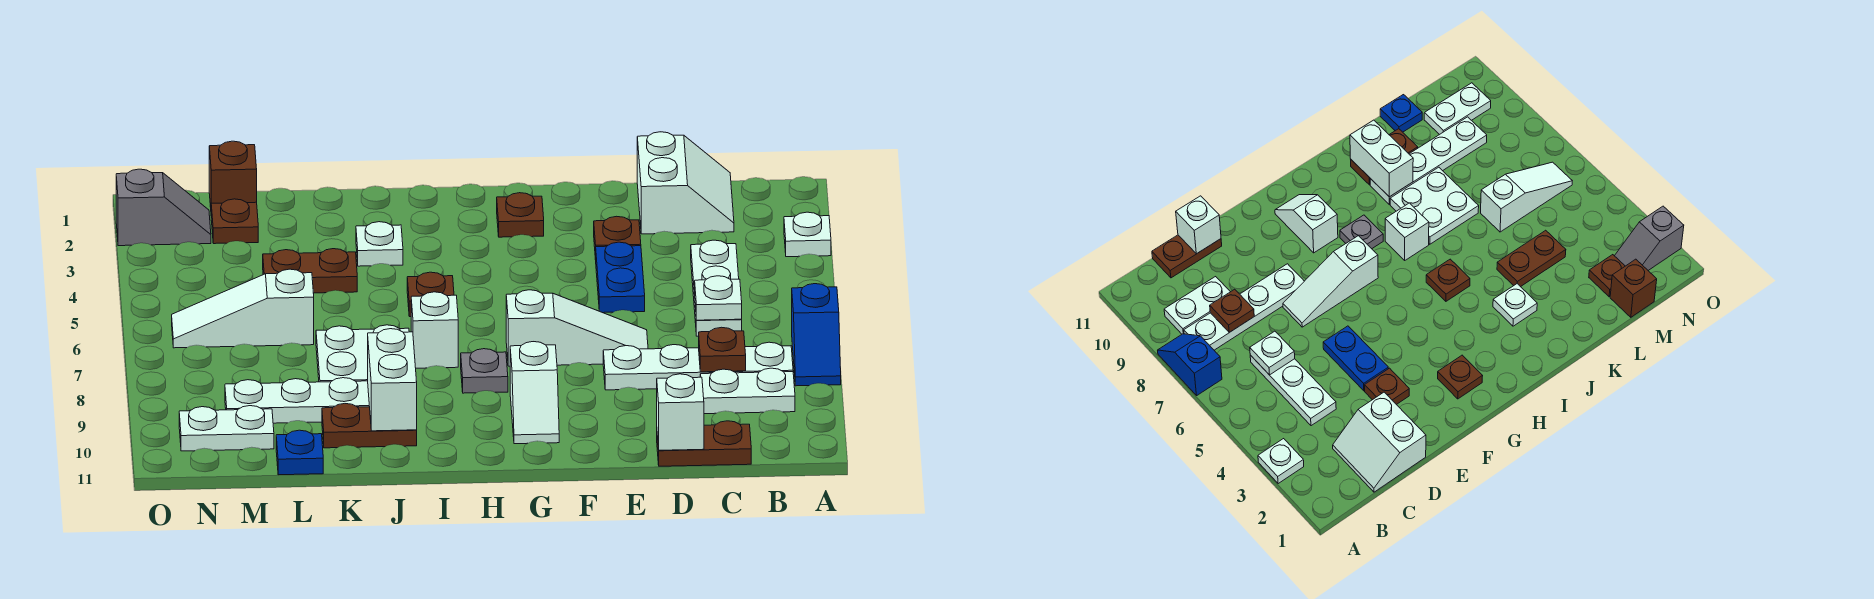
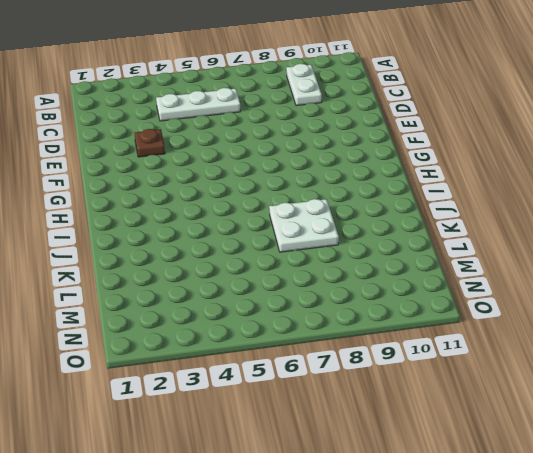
none -> white 1x1 plate [784,212,831,257]
none -> blue 1x2 slope [792,284,841,386]
none -> white 1x4 plate [603,342,793,390]
none -> white 2x2 slope [637,132,734,234]

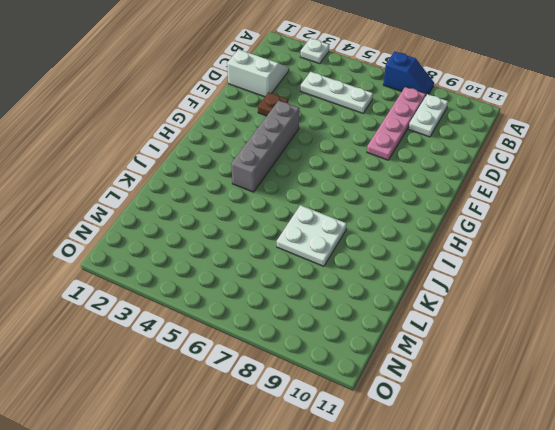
pink 1x4 plate [367,87,426,160] -> white 1x4 plate [603,342,793,390]
grey 1x4 brick [231,101,299,192] -> none
none -> brown 1x2 plate [657,421,751,466]
none -> blue 1x2 plate [596,242,645,313]
none -> white 1x3 slope [506,290,648,366]
none -> brown 1x1 plate [497,193,544,237]

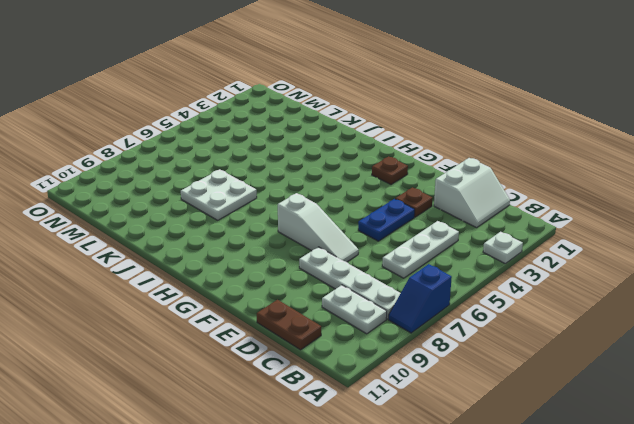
none -> white 1x2 slope [510,342,559,444]
none -> grey 1x1 plate [461,349,508,393]
none -> brown 1x1 plate [407,272,454,317]
none -> white 1x1 brick [411,292,458,368]

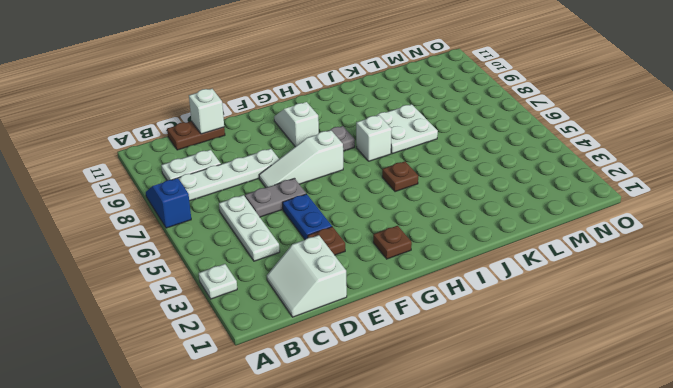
grey 1x2 plate [245,178,306,217] -> none
none -> white 1x1 plate [356,222,403,266]
none -> white 1x4 plate [225,378,370,423]
none -> brown 1x2 plate [322,404,417,448]
none -> brown 1x2 plate [263,249,357,293]

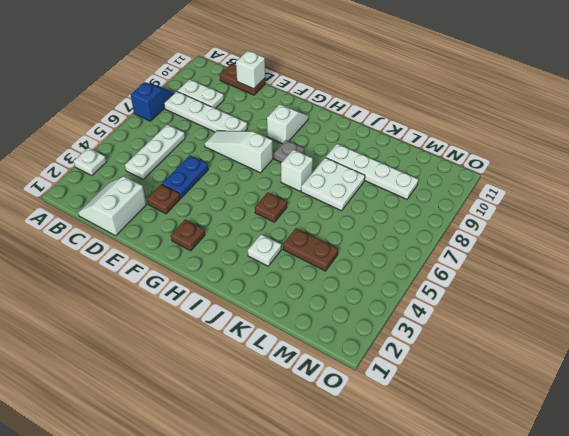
none -> brown 1x2 plate [322,404,417,448]
none -> white 1x3 slope [172,269,314,348]
none -> blue 1x1 plate [276,430,323,475]
none -> brown 1x1 brick [209,141,257,207]

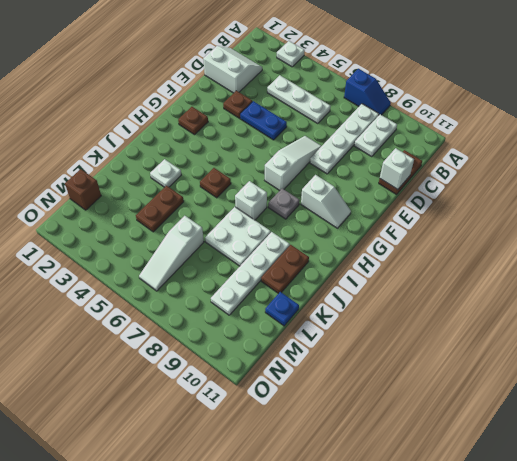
none -> brown 1x1 plate [211,199,258,244]
none -> white 1x2 plate [179,406,274,451]
none -> grey 1x2 slope [116,169,211,246]
none -> white 1x1 plate [695,276,742,320]

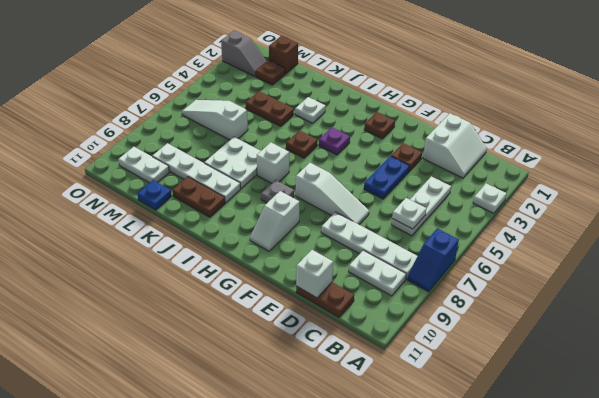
purple 1x1 plate [319,127,350,155] -> none
none -> brown 1x1 plate [699,327,746,372]
none -> white 1x2 brick [368,329,417,431]

